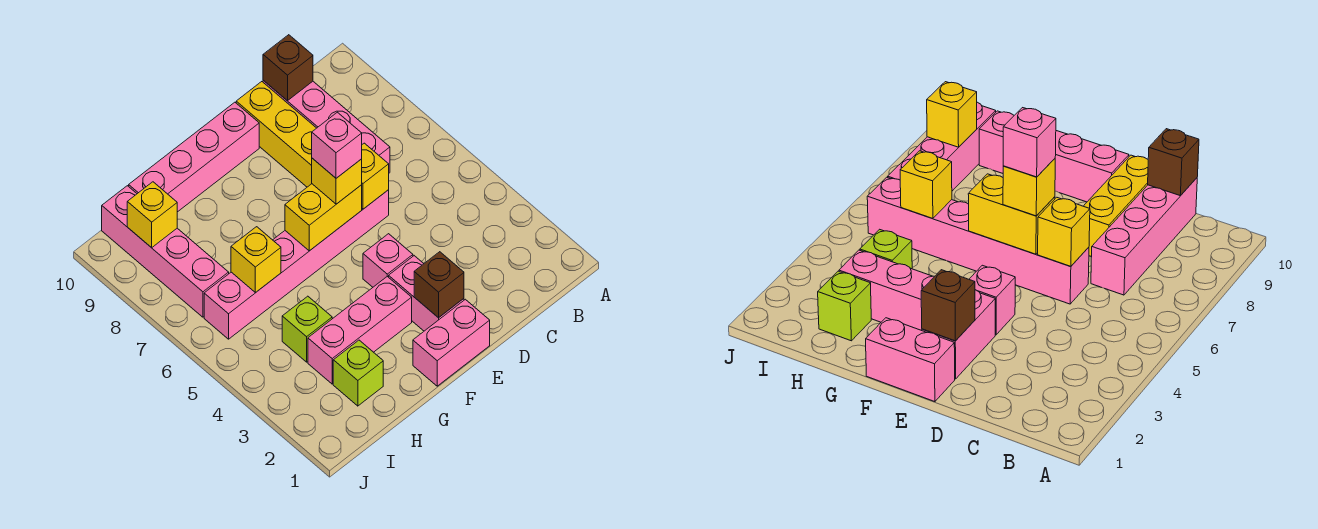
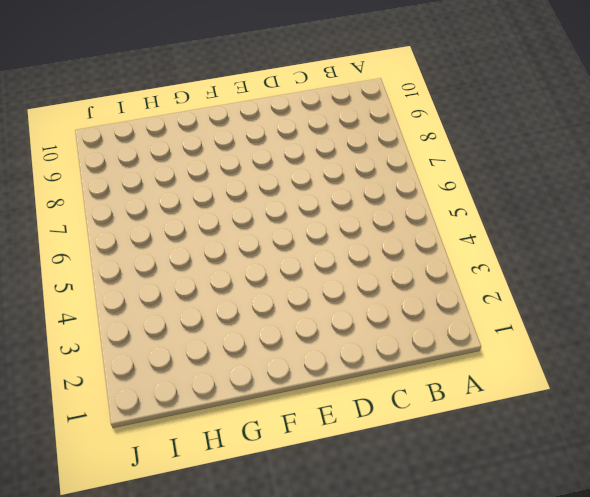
none -> pink 1x4 brick [263,80,390,173]
none -> pink 1x6 brick [204,190,389,339]
none -> yellow 1x3 brick [236,82,316,187]

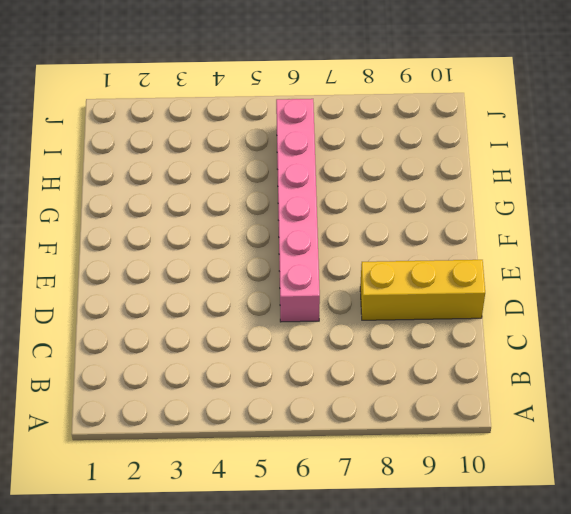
none -> pink 1x4 brick [263,80,390,173]
none -> pink 1x2 brick [413,299,490,386]
none -> pink 1x2 brick [389,256,464,331]

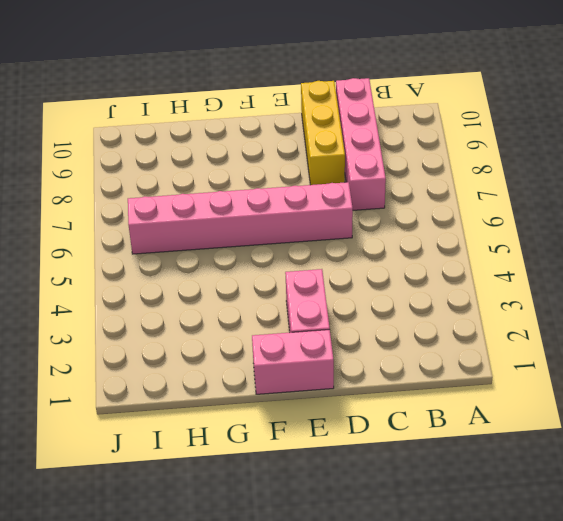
none -> pink 1x1 brick [363,234,413,287]
none -> pink 1x4 brick [129,102,259,212]
none -> pink 1x3 brick [308,277,412,384]

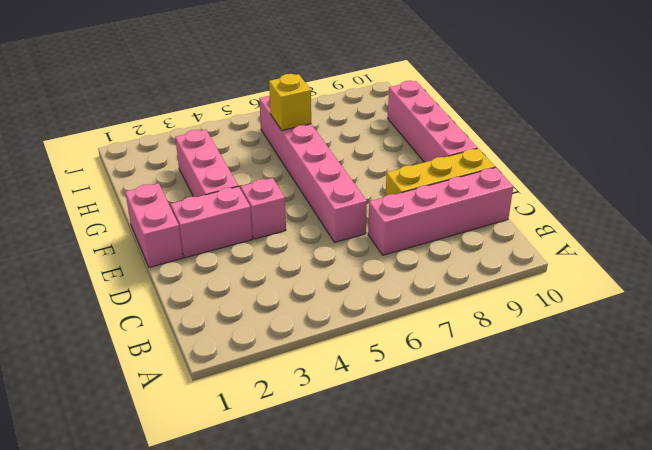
none -> lime 1x1 brick [333,340,383,406]
none -> lime 1x1 brick [282,296,332,362]
none -> pink 1x4 brick [102,186,229,317]

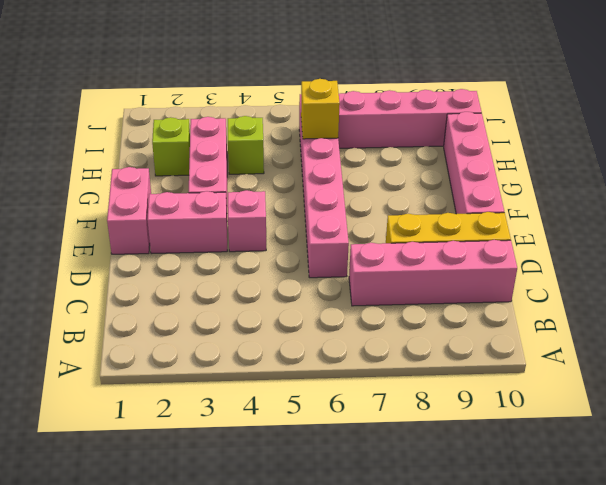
none -> brown 1x1 brick [263,35,313,101]
none -> yellow 1x1 brick [362,143,389,209]
none -> brown 1x1 brick [414,252,464,318]

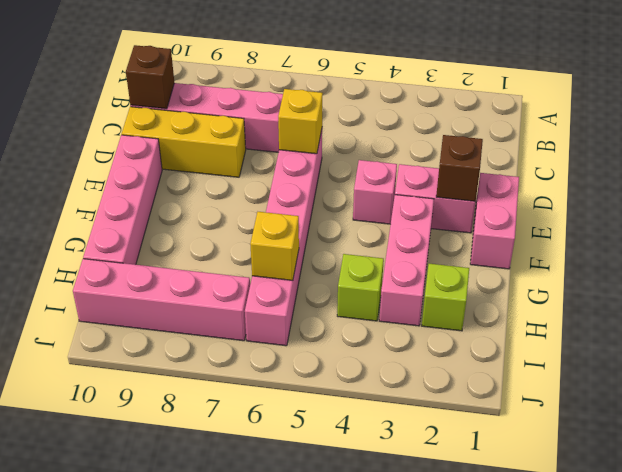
none -> yellow 1x2 brick [285,184,362,251]
none -> yellow 1x1 brick [127,182,177,248]
none -> yellow 1x1 brick [312,158,362,204]

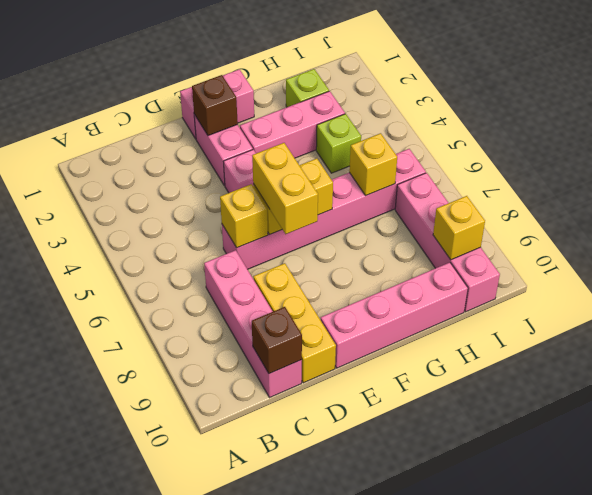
yellow 1x2 brick [252,143,318,234] -> yellow 1x1 brick [312,158,362,204]
none -> pink 1x1 brick [312,112,362,178]

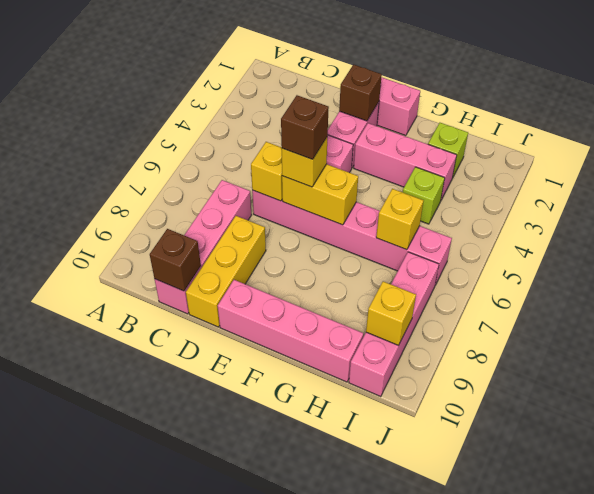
brown 1x1 brick [281,95,329,159] -> pink 1x1 brick [312,112,362,178]

